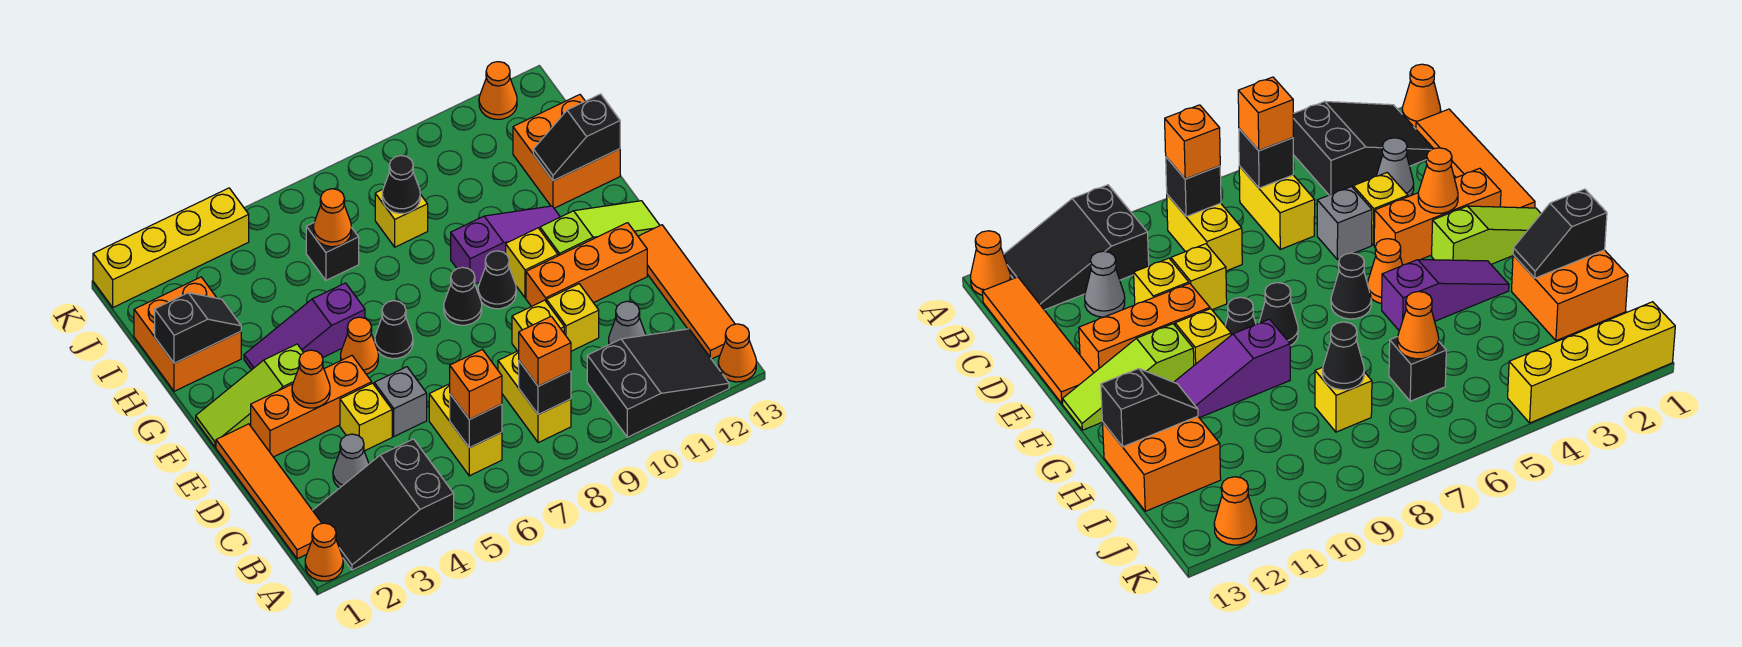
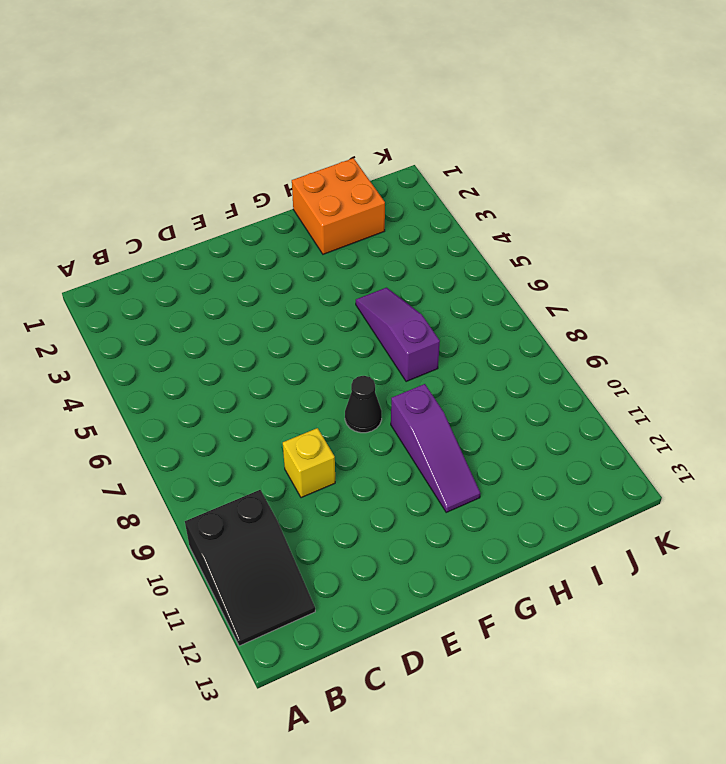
purple 1x3 slope [356,288,440,382] -> purple 1x3 slope moved to [244,283,365,370]
none -> orange 1x1 cone [305,523,343,581]
none -> black 2x3 slope [313,439,454,570]
none -> orange 1x1 cone [718,324,756,382]
none -> orange 1x4 tile [216,424,322,559]

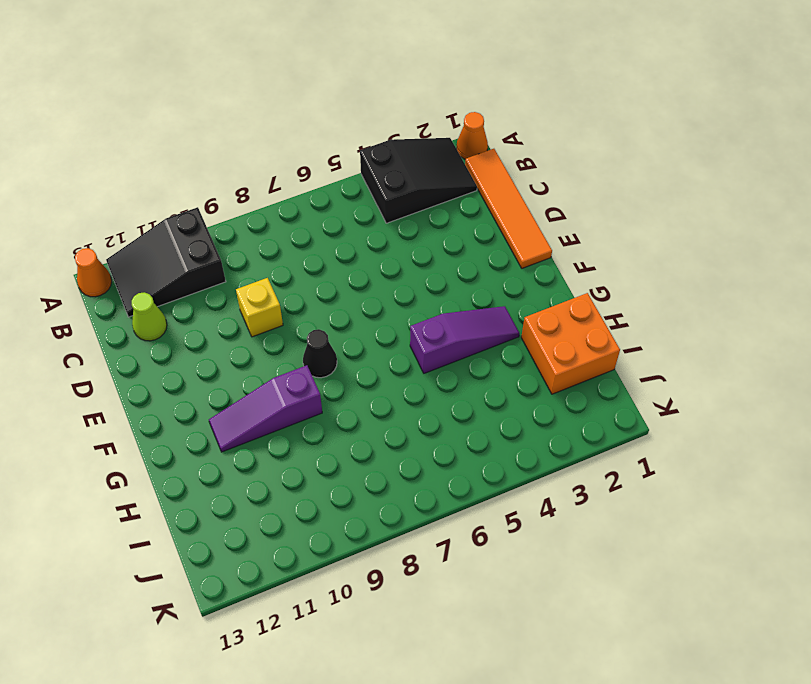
lime 1x1 cone [132,292,167,341] -> none
none -> yellow 1x2 brick [429,384,502,476]
none -> yellow 1x2 brick [498,351,571,443]
none -> orange 1x4 tile [638,225,735,359]
none -> grey 1x1 cone [333,434,369,488]

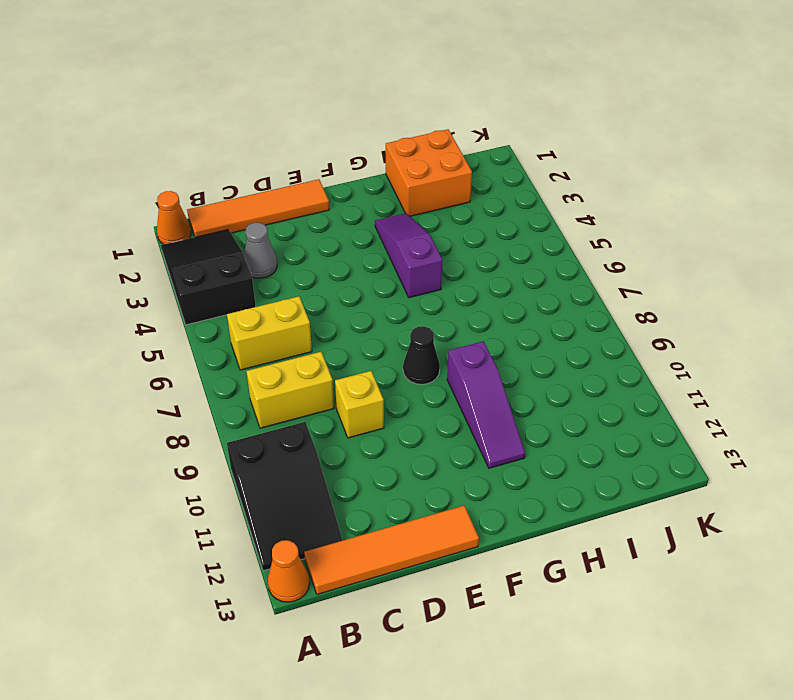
none -> grey 1x1 cone [609,301,646,345]
none -> yellow 1x1 brick [340,383,392,451]
none -> grey 1x1 brick [374,367,427,436]
none -> yellow 1x1 brick [547,284,599,351]

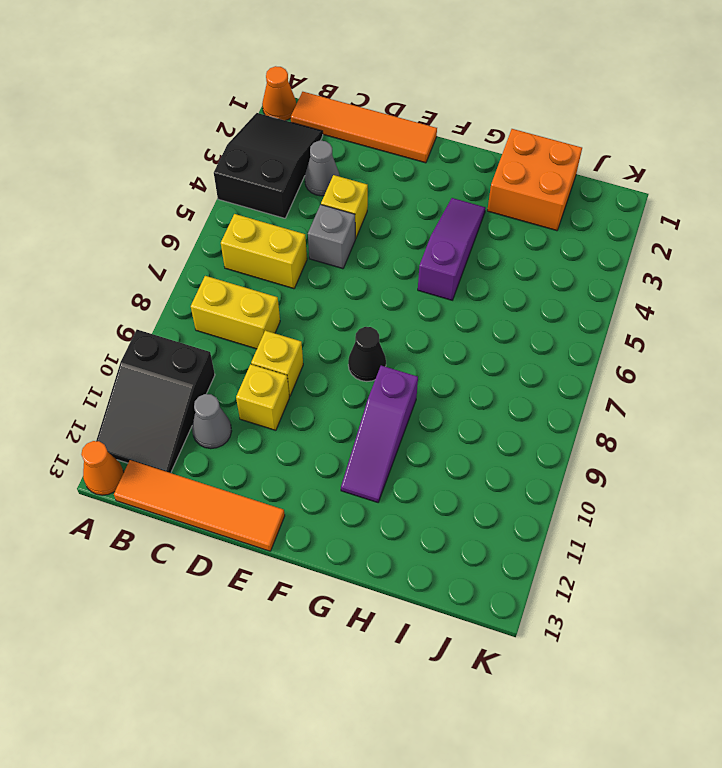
none -> orange 1x3 brick [251,356,372,457]
none -> orange 1x3 brick [526,223,647,307]
none -> lime 1x3 slope [196,344,304,447]
none -> orange 1x1 cone [341,317,378,374]

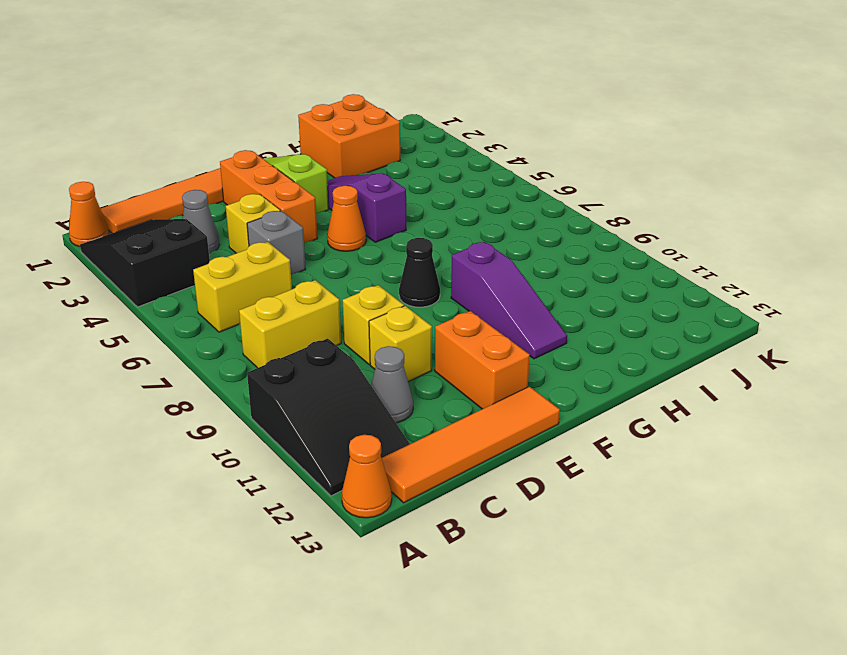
orange 1x2 brick [435,311,530,409] -> orange 1x3 brick [526,223,647,307]
none -> black 1x1 cone [375,301,413,359]
none -> black 1x1 cone [478,251,516,309]
none -> yellow 1x1 brick [506,228,558,298]
none -> lime 1x3 slope [540,201,660,256]

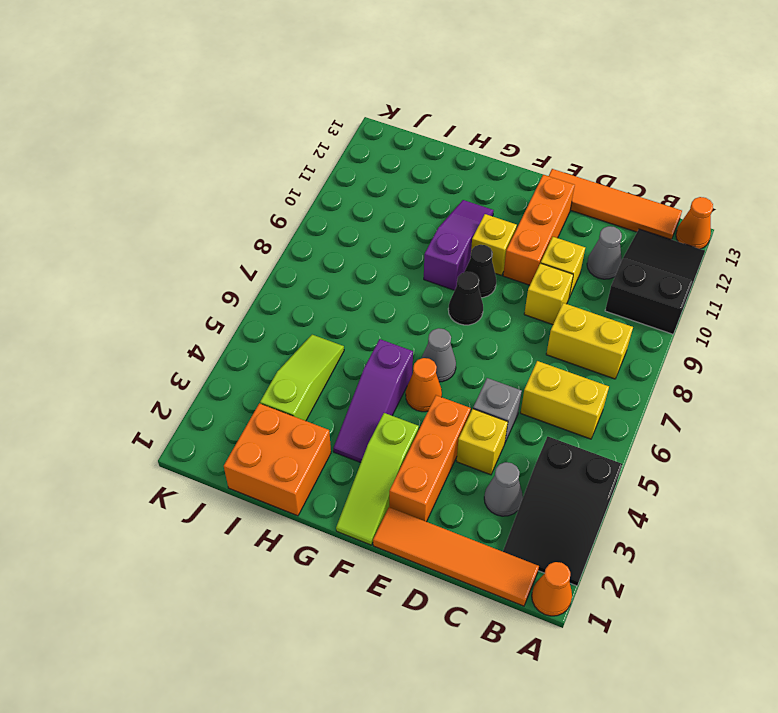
grey 1x1 cone [422,328,456,382] -> black 1x1 cone [375,301,413,359]
lime 1x3 slope [260,335,344,421] -> lime 1x3 slope moved to [540,201,660,256]
none -> orange 2x2 brick [513,95,620,208]
none -> black 1x1 brick [306,223,359,280]
none -> yellow 1x1 brick [375,189,428,247]
none -> yellow 1x4 brick [93,188,249,307]

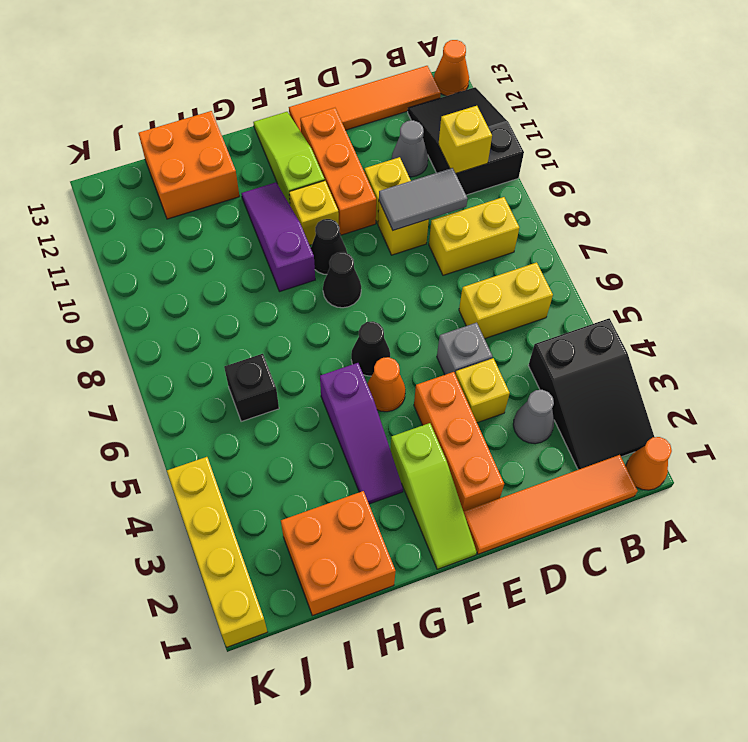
yellow 1x1 brick [438,106,492,173] -> yellow 1x1 brick moved to [375,189,428,247]
grey 1x2 tile [379,168,468,230] -> none
none -> orange 1x1 cone [479,62,517,119]
none -> black 1x1 brick [450,394,502,448]
none -> black 1x1 brick [519,361,571,415]
none -> orange 1x1 cone [292,350,330,408]

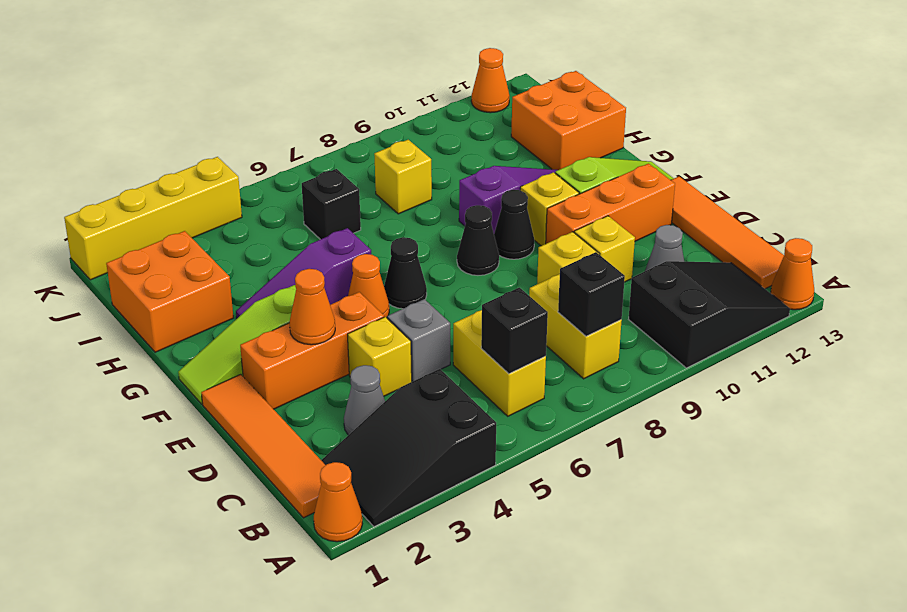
none -> black 1x2 slope [155,293,241,363]
none -> black 1x2 slope [533,94,620,181]
none -> orange 1x1 cone [313,189,351,247]
none -> black 1x1 cone [382,156,420,213]

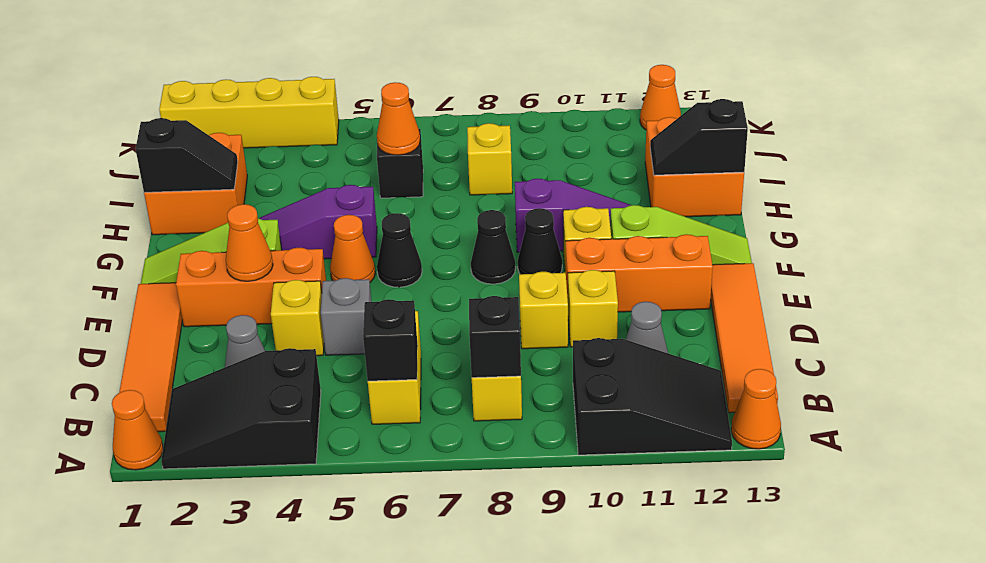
none -> black 1x1 cone [382,156,420,213]
none -> orange 1x1 brick [450,350,502,420]
none -> orange 1x1 brick [519,316,571,386]

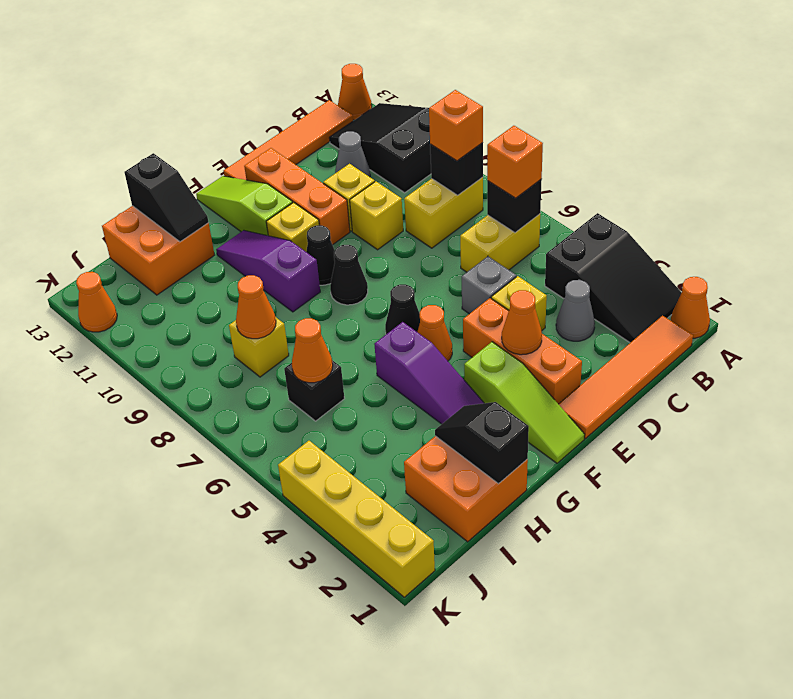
orange 1x1 cone [236,275,276,339] -> black 1x1 cone [382,156,420,213]

